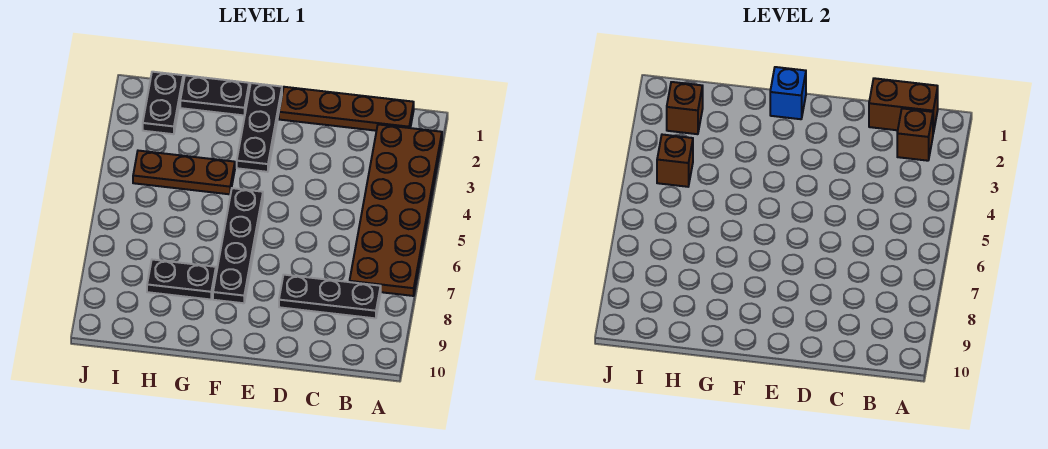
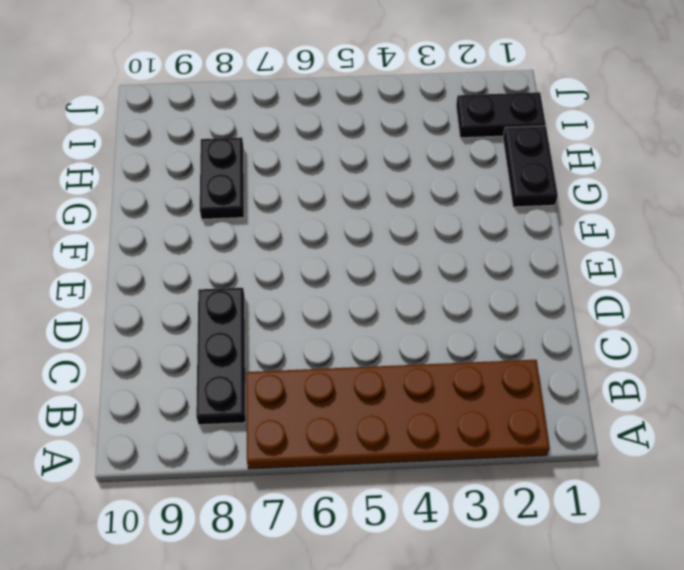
none -> brown 1x4 plate [279,87,414,131]
none -> black 1x3 plate [237,83,282,172]
none -> black 1x4 plate [213,188,263,303]

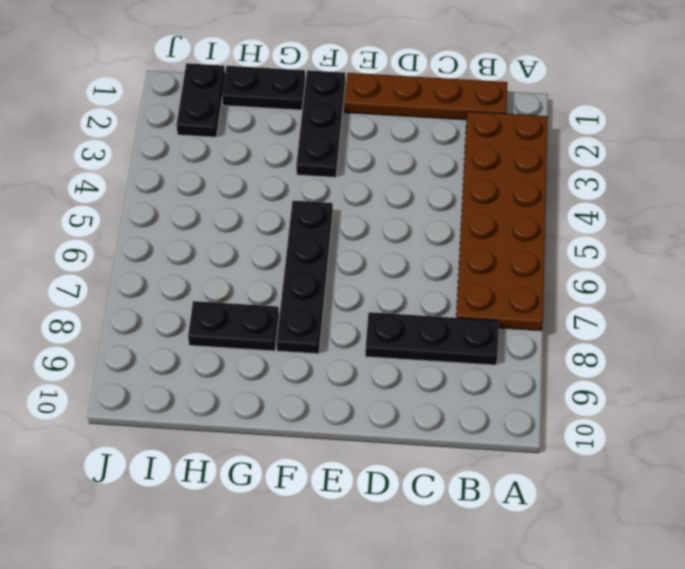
none -> brown 1x3 plate [133,151,235,194]
none -> brown 1x2 brick [869,78,938,133]
none -> brown 1x1 brick [897,108,933,161]

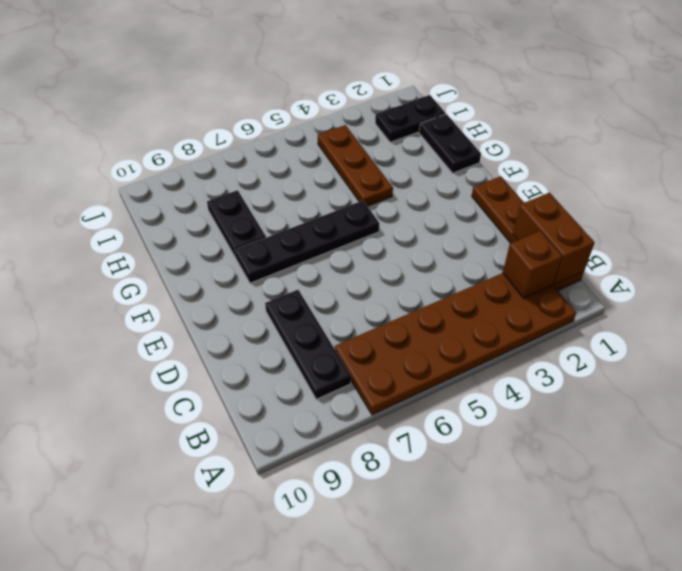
none -> black 1x3 plate [237,83,282,172]
none -> blue 1x1 brick [770,67,806,119]
none -> brown 1x1 brick [667,82,703,134]

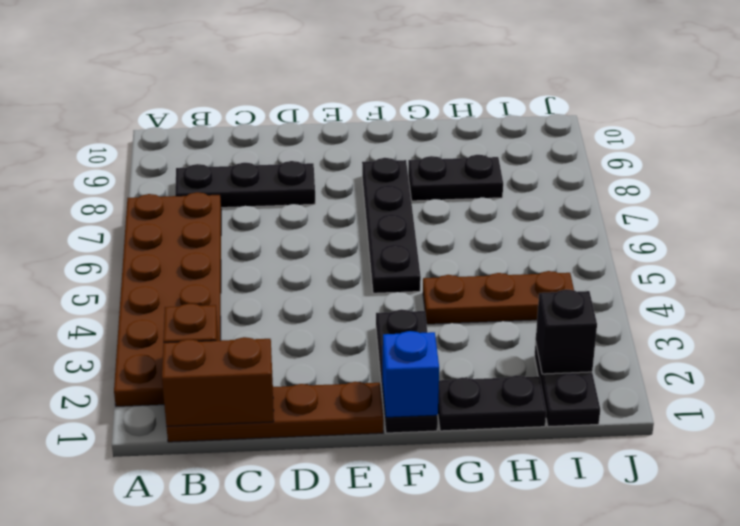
black 1x1 brick [536,289,597,374] -> brown 1x1 brick [667,82,703,134]
none -> brown 1x1 brick [657,135,693,187]

